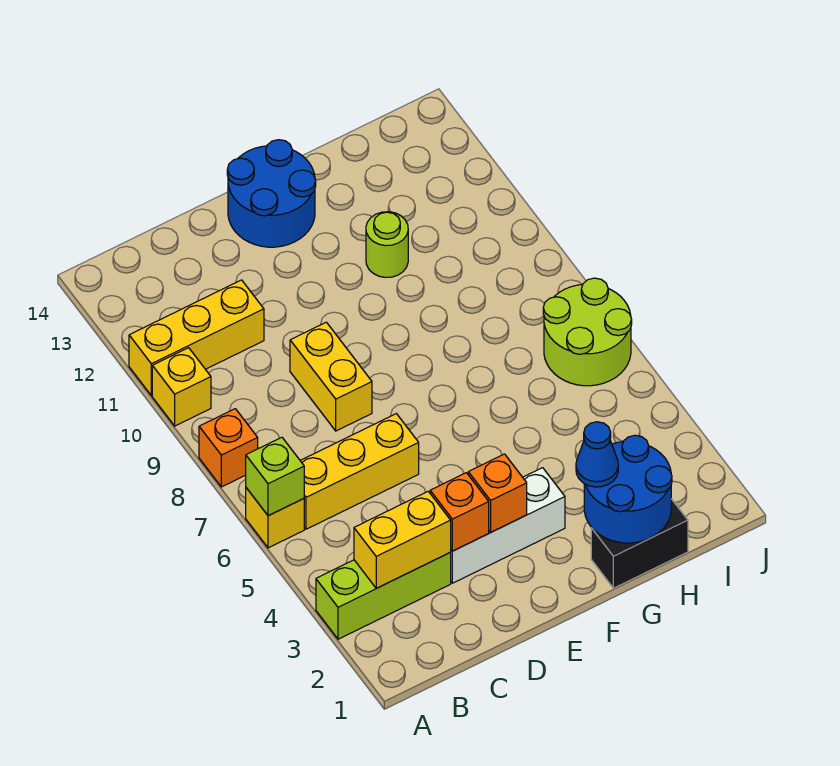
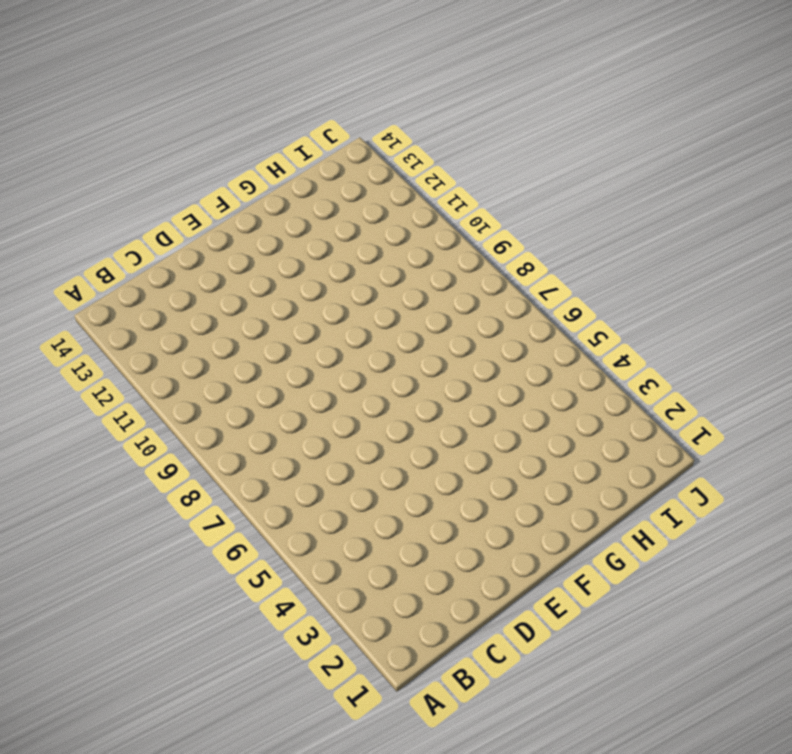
none -> lime 1x3 brick [316,553,451,639]
none -> yellow 1x1 brick [246,488,304,548]
none -> orange 1x1 brick [199,409,258,487]

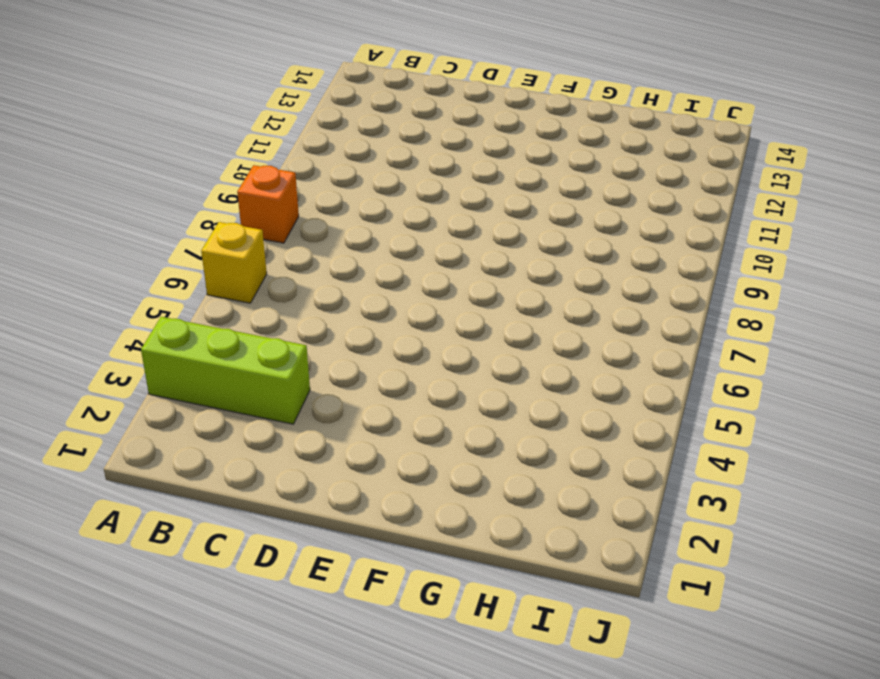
none -> yellow 1x1 brick [152,348,211,426]
none -> yellow 1x3 brick [129,280,264,396]
none -> yellow 1x3 brick [300,414,419,529]

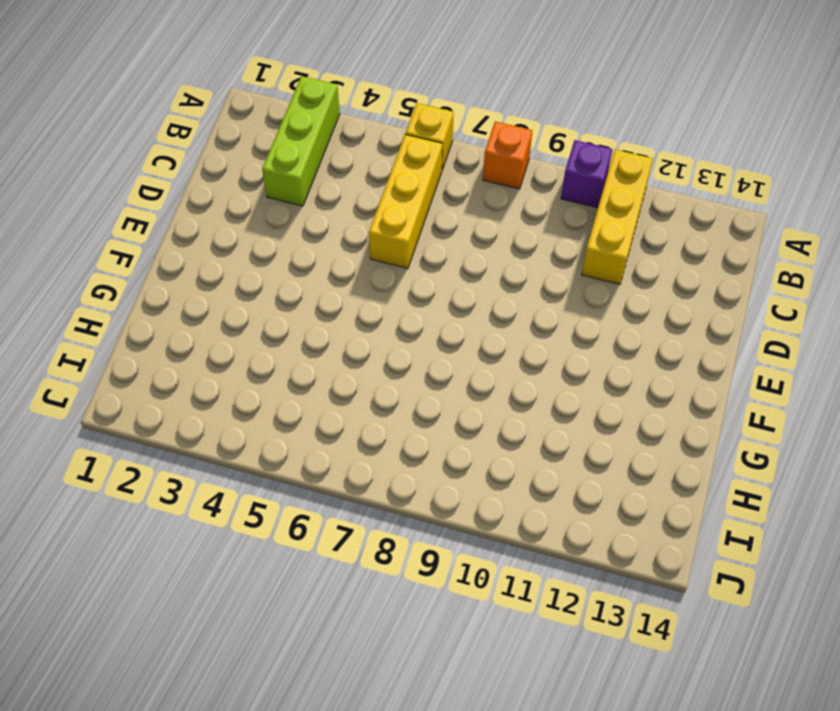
purple 1x1 brick [561,140,612,208] -> yellow 1x1 brick [152,348,211,426]
none -> white 1x3 brick [450,468,565,583]
none -> yellow 1x2 brick [290,322,372,431]
none -> blue 2x2 round brick [227,140,316,247]

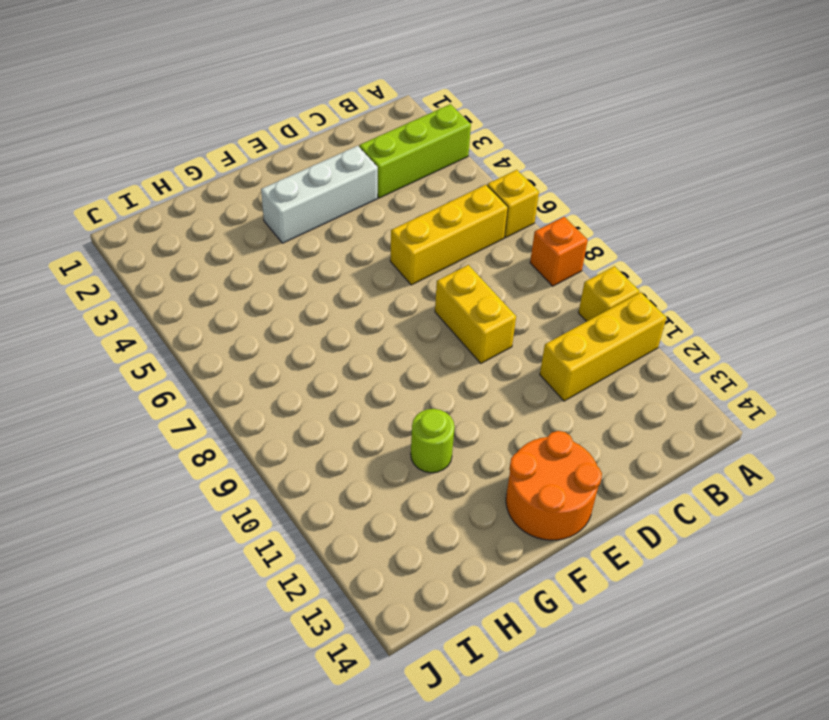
orange 2x2 round brick [506,431,602,540] -> blue 2x2 round brick [227,140,316,247]
none -> black 1x2 brick [591,499,688,588]
none -> lime 2x2 round brick [543,278,632,386]
none -> lime 1x1 brick [246,437,304,516]

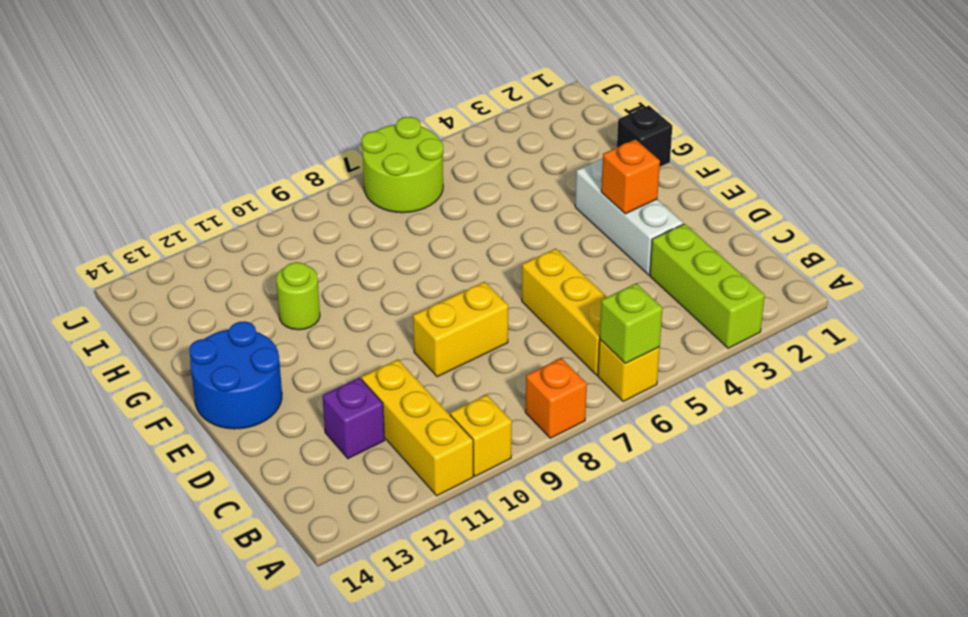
purple 1x1 brick [322,378,385,459] -> none
black 1x1 brick [617,106,672,167] -> black 1x2 brick [591,499,688,588]
none -> yellow 1x2 brick [354,491,451,588]
none -> orange 1x1 brick [430,473,489,551]
none -> blue 2x2 round brick [584,435,672,543]

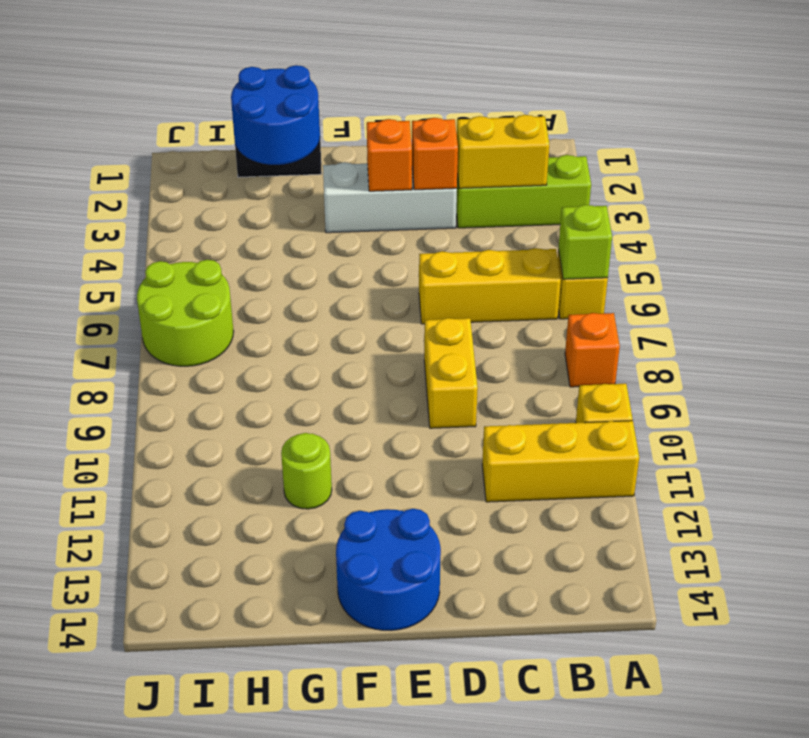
none -> blue 1x1 cone [576,422,618,487]

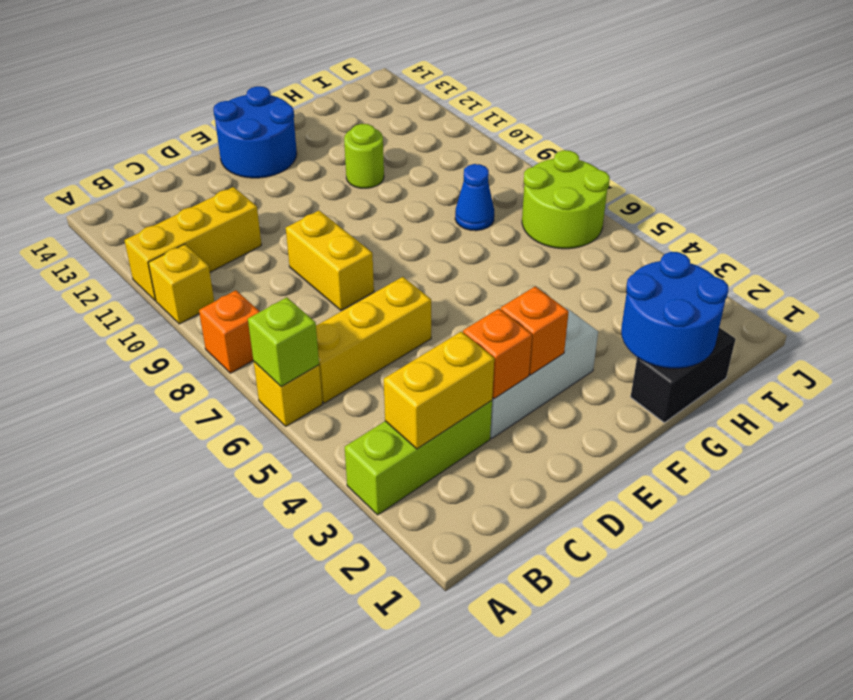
blue 1x1 cone [455,164,494,231] -> blue 1x1 cone moved to [576,422,618,487]

